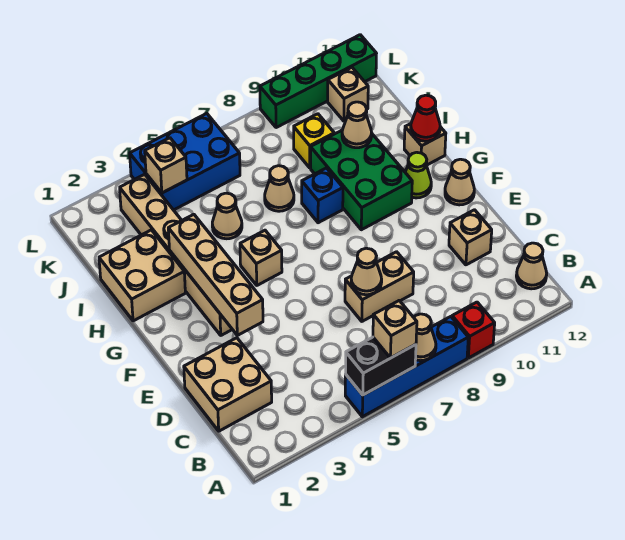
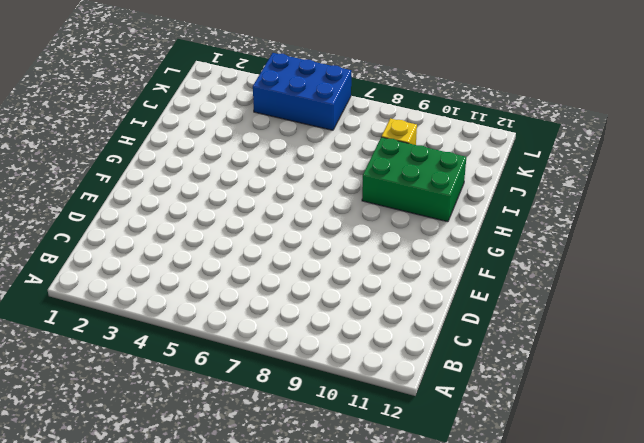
green 2x3 brick [362,137,466,222] -> green 2x3 brick turned to [311,130,412,230]
none -> blue 1x4 brick [345,317,468,417]
none -> red 1x1 brick [452,302,495,358]
none -> tan 1x1 cone [516,243,547,289]

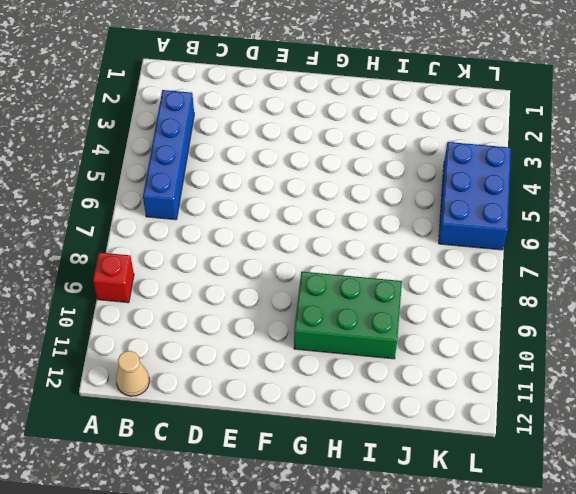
blue 1x4 brick [143,90,194,220] -> blue 1x4 brick moved to [345,317,468,417]
none -> tan 2x2 brick [184,338,272,431]
none -> tan 1x2 brick [345,252,414,321]
none -> tan 1x1 brick [449,210,492,265]

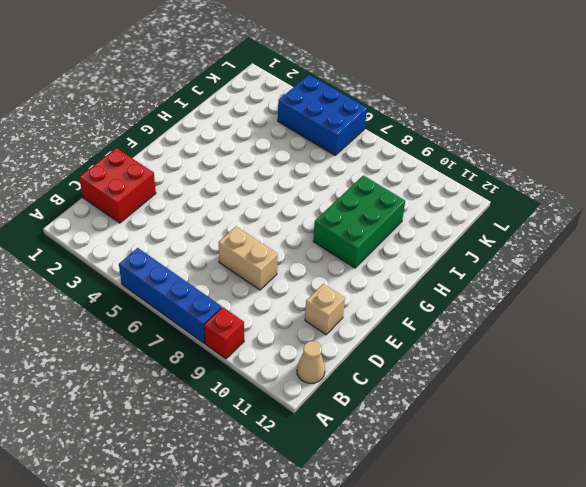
red 2x2 brick [79,148,156,223] -> tan 2x2 brick [184,338,272,431]
none -> tan 1x6 brick [120,174,232,335]
none -> tan 1x1 cone [445,159,474,205]
none -> tan 1x1 brick [240,230,282,285]

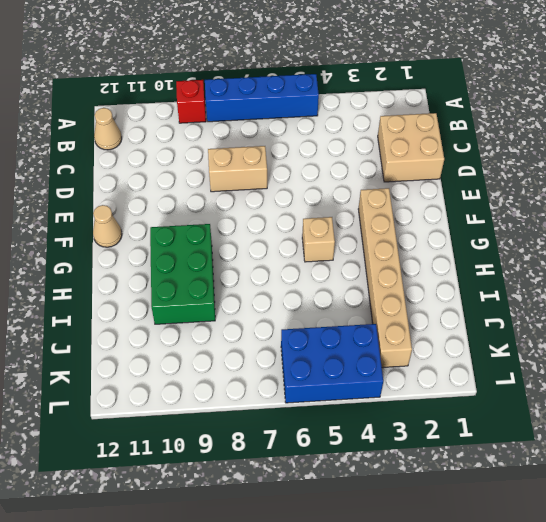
none -> tan 1x1 brick [449,210,492,265]
none -> lime 1x1 cone [405,152,431,198]
none -> tan 2x2 brick [99,230,185,321]

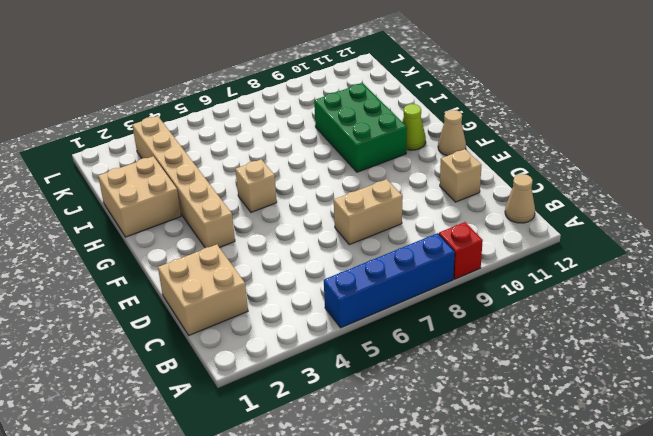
none -> blue 1x1 brick [302,168,343,223]
none -> tan 1x1 brick [404,124,446,165]
none -> tan 1x1 cone [212,193,242,239]

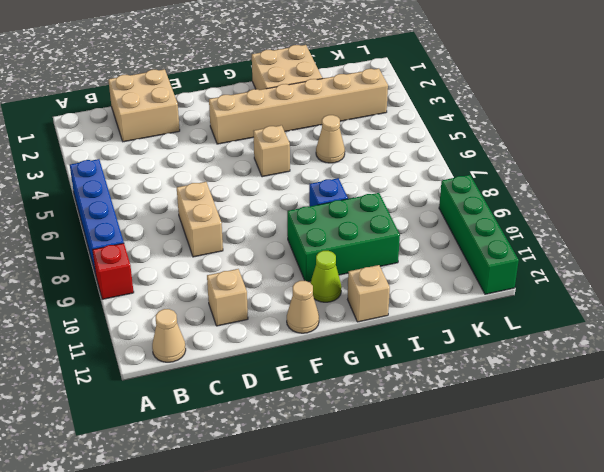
none -> tan 1x1 cone [265,166,294,211]
none -> yellow 1x1 brick [294,114,334,168]
none -> blue 2x3 brick [130,114,240,210]

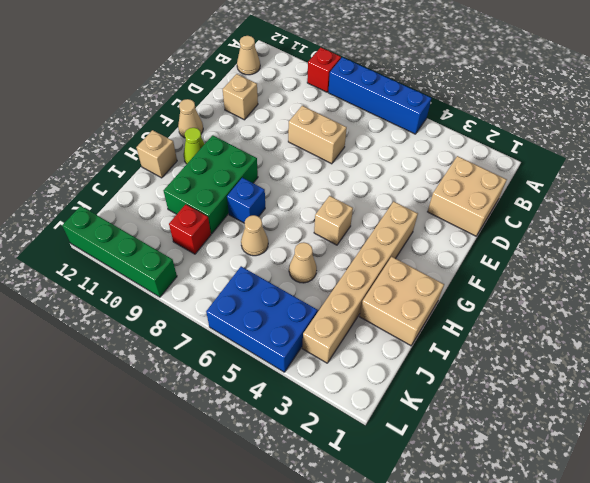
red 1x1 brick [169,204,211,254] -> yellow 1x1 brick [294,114,334,168]
none -> tan 1x1 brick [328,67,368,121]
none -> black 1x2 brick [346,337,416,395]
none -> tan 1x1 cone [414,314,436,361]

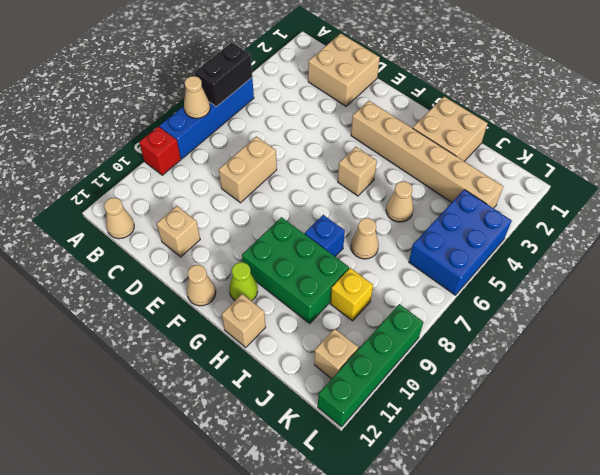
none -> tan 1x1 cone [351,248,382,295]
none -> tan 1x4 brick [168,214,263,335]
none -> red 1x1 cone [411,95,440,141]

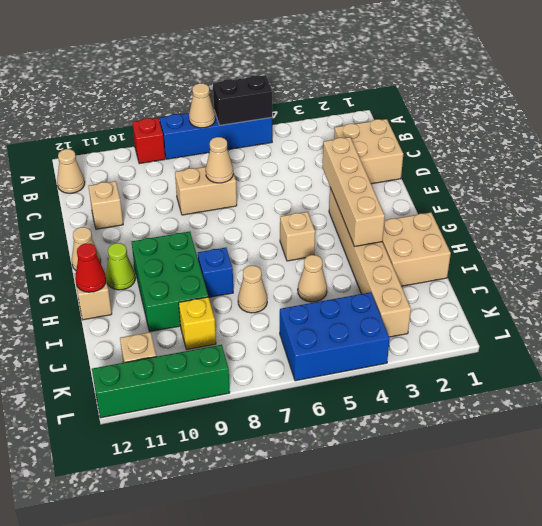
none -> tan 1x1 cone [342,102,372,148]
none -> tan 1x1 brick [145,138,187,193]
none -> tan 1x1 brick [373,301,417,358]

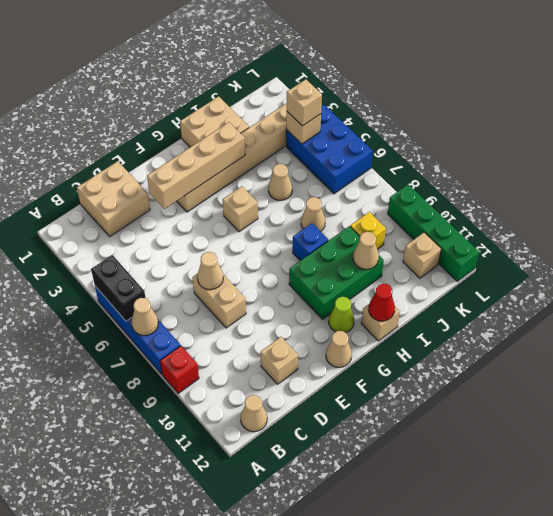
tan 1x1 brick [287,79,322,126] -> tan 1x1 brick moved to [373,301,417,358]

